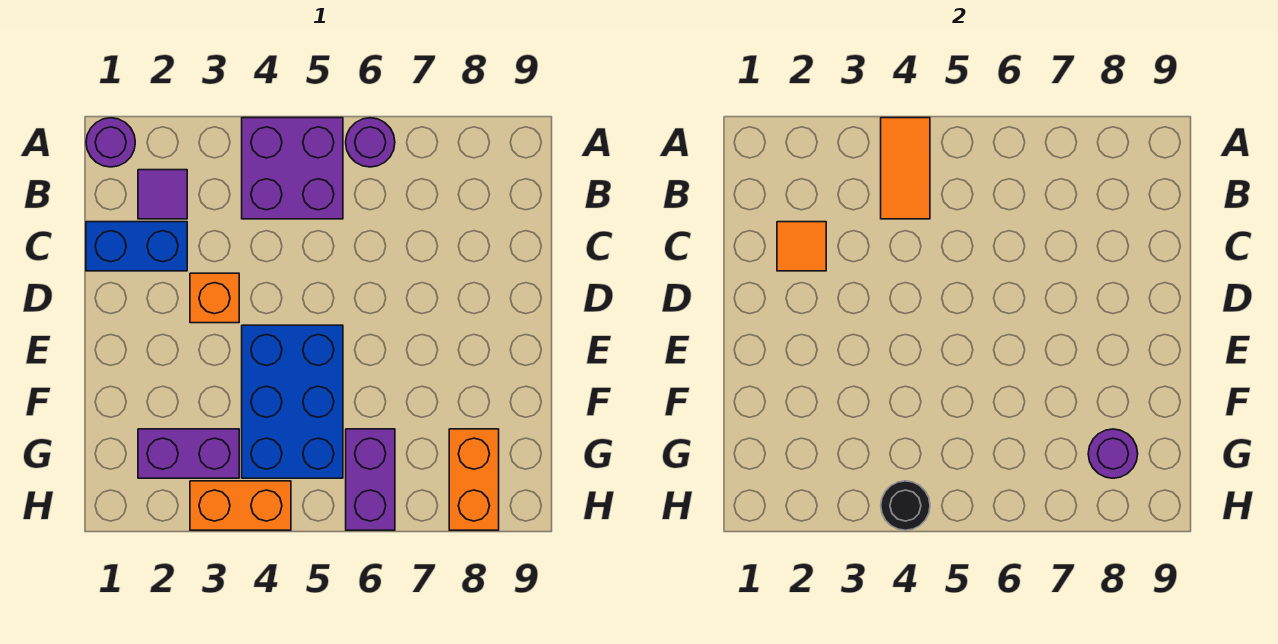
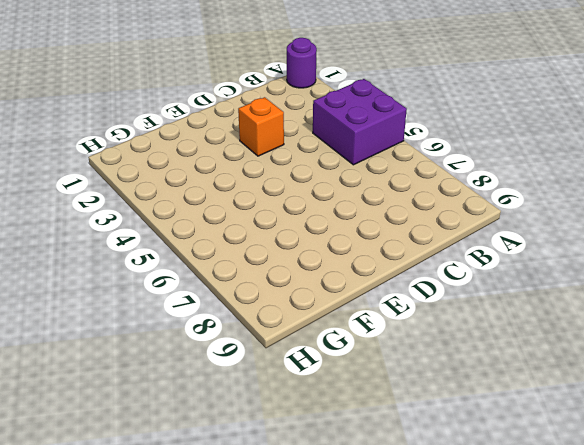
none -> purple 1x1 round brick [346,118,395,167]
none -> purple 1x1 tile [138,170,187,219]
none -> blue 1x2 brick [86,222,187,271]

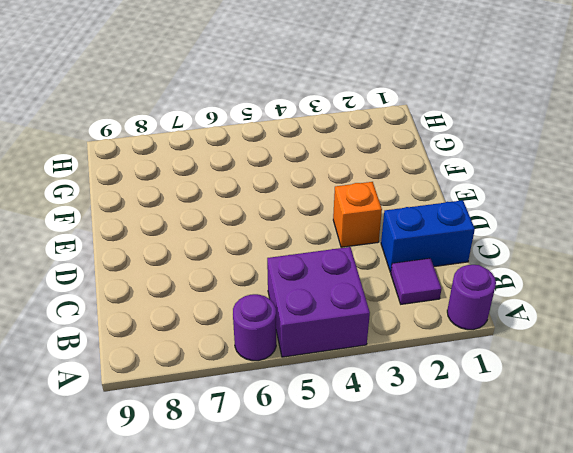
none -> blue 2x3 brick [242,325,343,478]
none -> purple 1x2 brick [138,429,239,478]
none -> purple 1x2 brick [346,429,395,530]

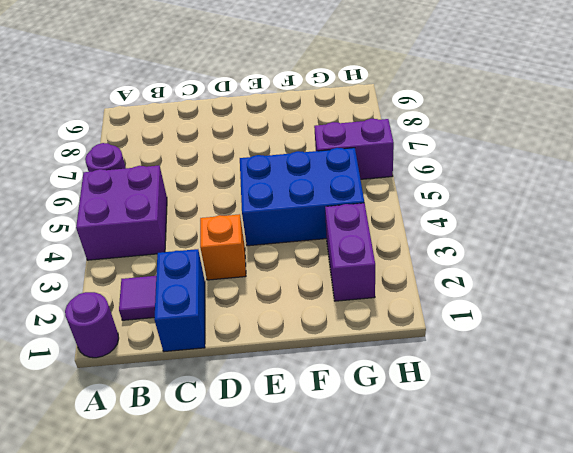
none -> orange 1x2 brick [449,429,499,530]
none -> orange 1x2 brick [190,481,291,530]
none -> orange 1x2 tile [881,118,930,219]

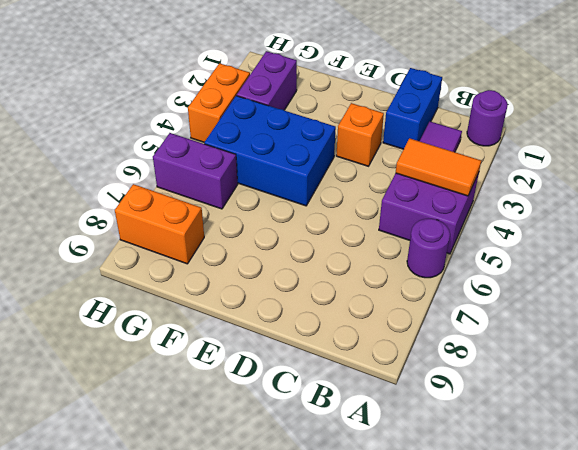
none -> orange 1x1 tile [777,222,826,271]
none -> purple 1x1 round brick [1088,429,1138,478]
none -> black 1x1 round brick [881,481,930,530]

